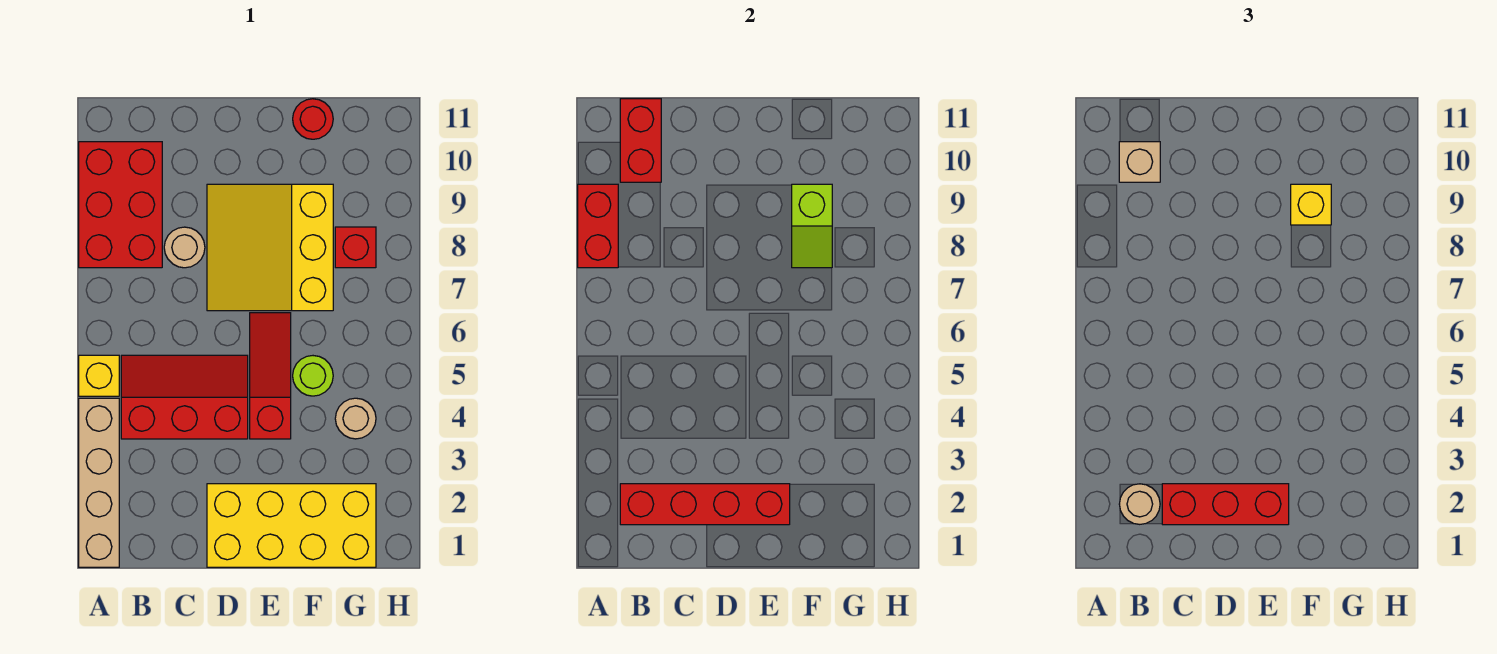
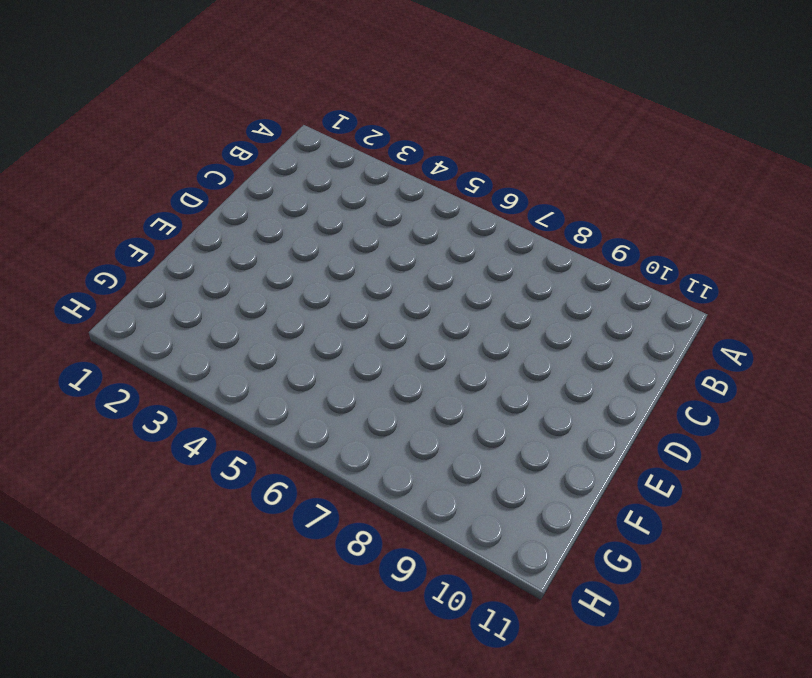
none -> tan 1x4 brick [79,398,119,567]
none -> yellow 1x1 brick [79,355,119,396]
none -> red 2x3 brick [79,142,162,268]

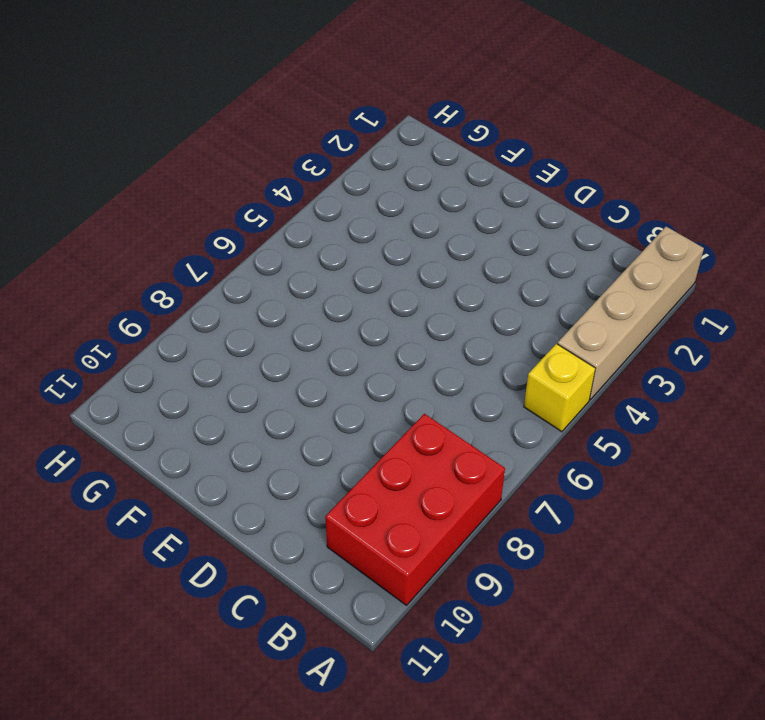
none -> red 2x3 slope [121,355,248,439]
none -> tan 1x1 round brick [164,227,205,268]
none -> yellow 2x4 brick [207,484,376,567]

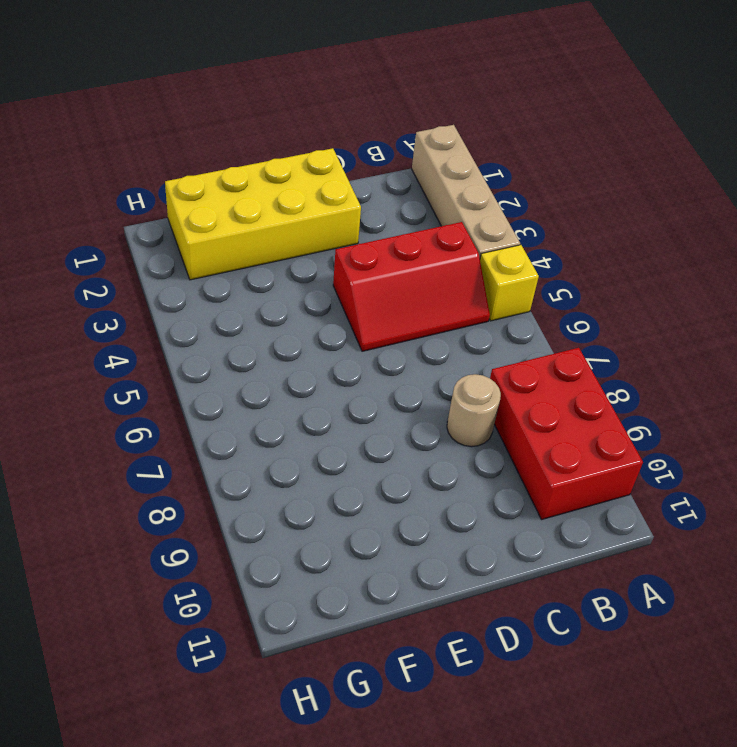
none -> yellow 3x3 slope [207,184,333,311]
none -> red 1x3 slope [250,313,291,439]
none -> lime 1x1 round brick [293,356,333,396]

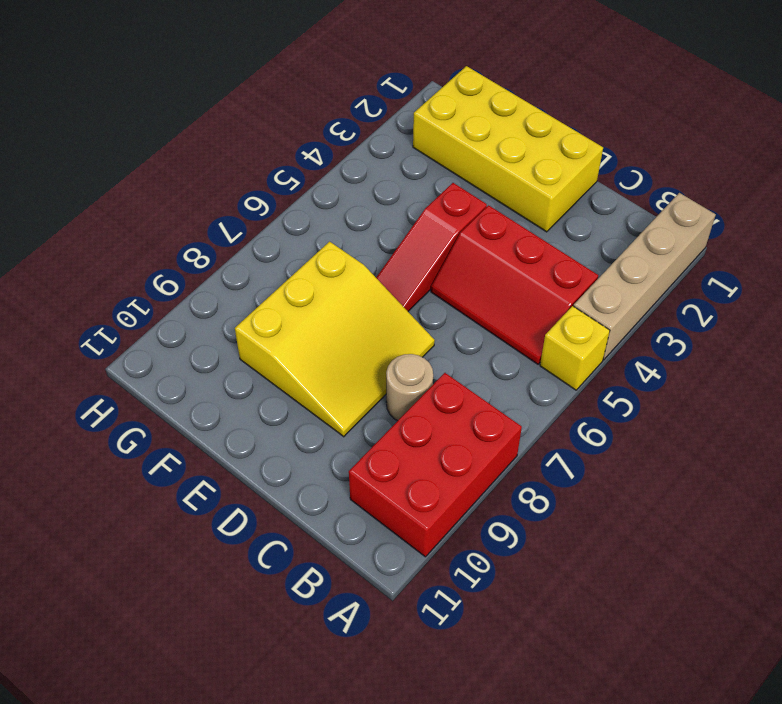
none -> lime 1x1 round brick [293,356,333,396]
none -> red 1x1 round brick [293,99,333,139]
none -> tan 1x1 round brick [335,398,376,439]

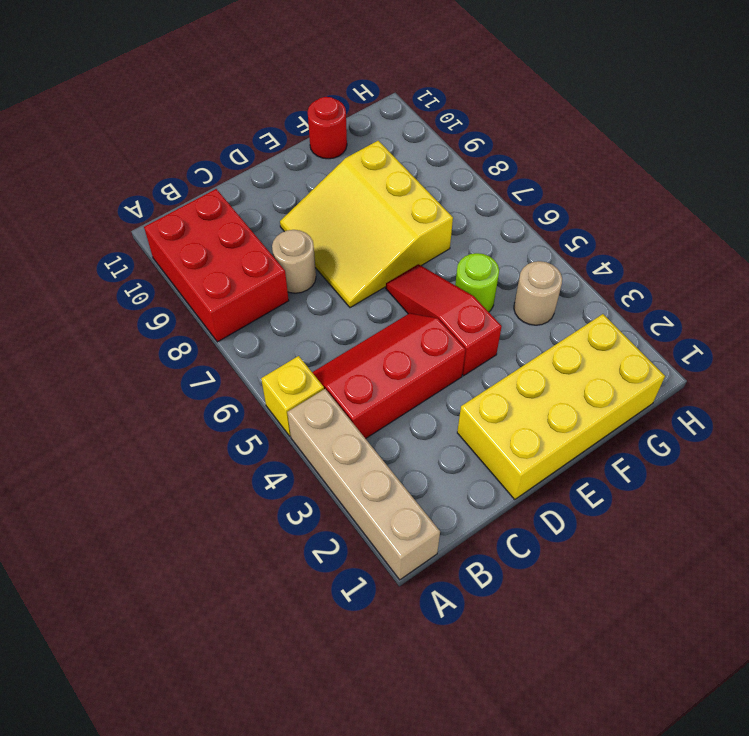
none -> red 1x1 brick [335,227,376,268]
none -> red 1x2 brick [578,184,618,268]
none -> red 1x4 brick [620,484,790,525]

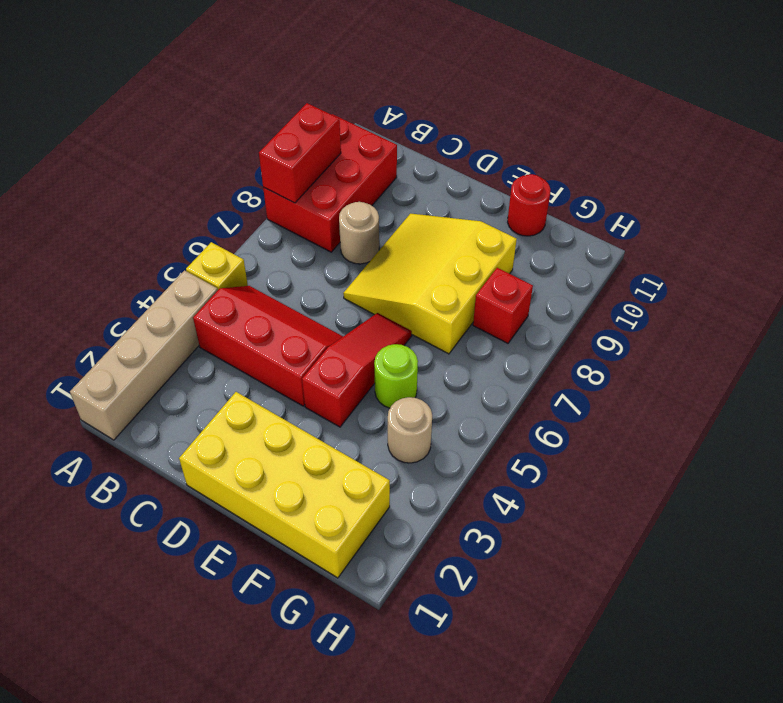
none -> red 1x4 brick [620,484,790,525]
none -> red 1x2 brick [620,99,661,182]
none -> lime 1x2 slope [792,184,832,268]

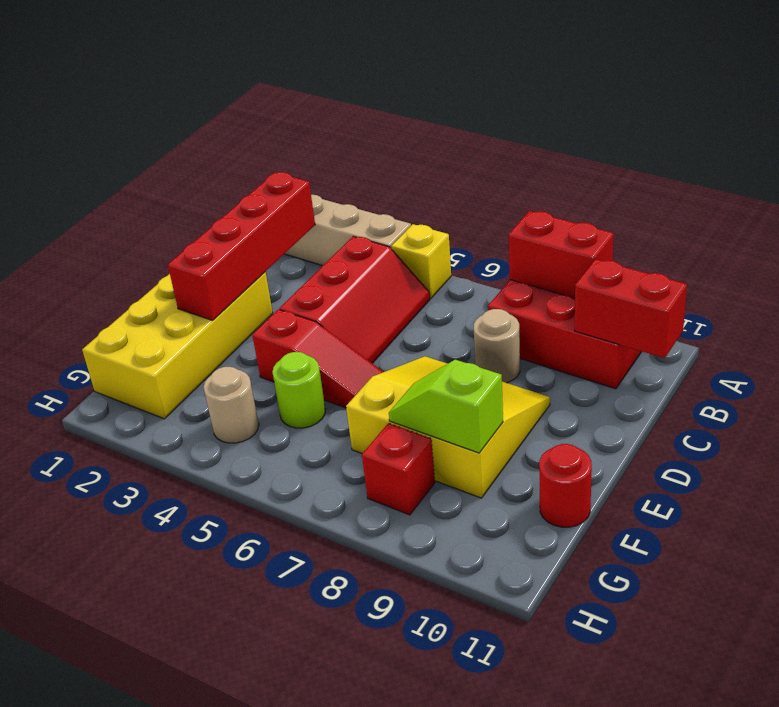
none -> tan 1x1 round brick [1119,484,1160,524]
none -> tan 1x1 brick [1119,142,1160,182]
none -> red 1x3 brick [1162,484,1289,525]

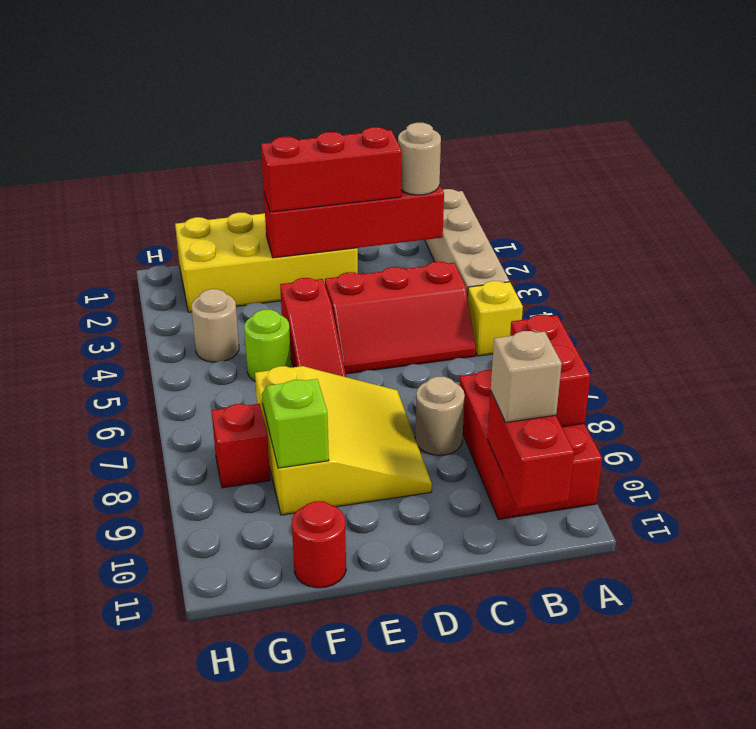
none -> yellow 1x1 brick [1291,184,1331,225]

